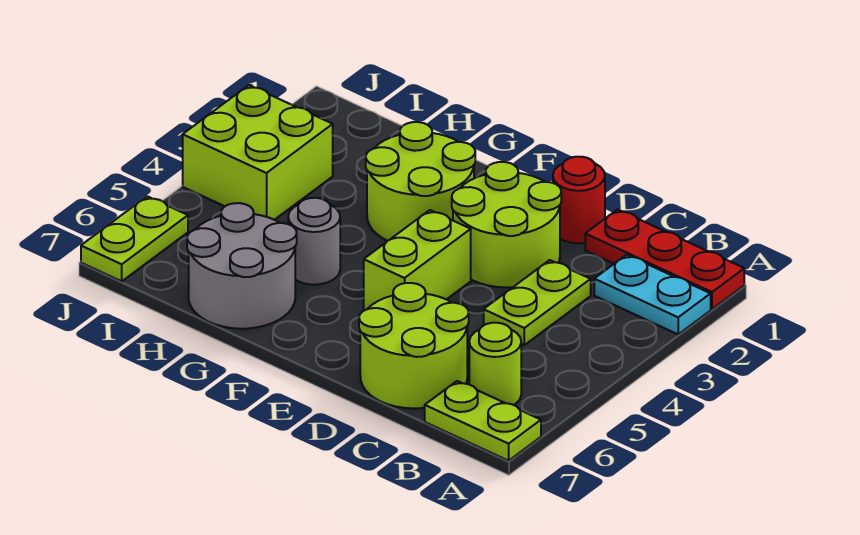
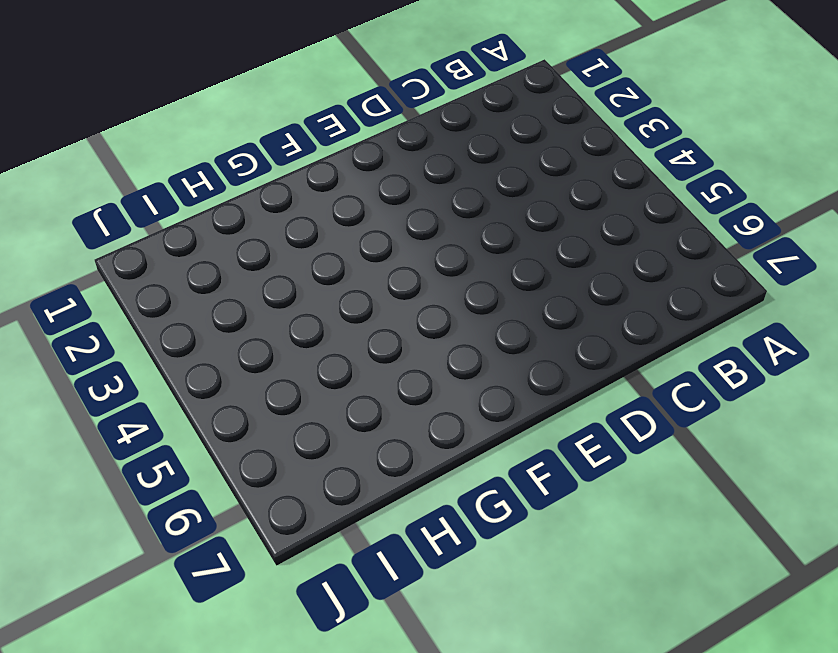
none -> red 1x3 plate [585,210,744,309]
none -> cyan 1x2 plate [594,255,711,334]
none -> lime 1x2 plate [425,381,541,461]

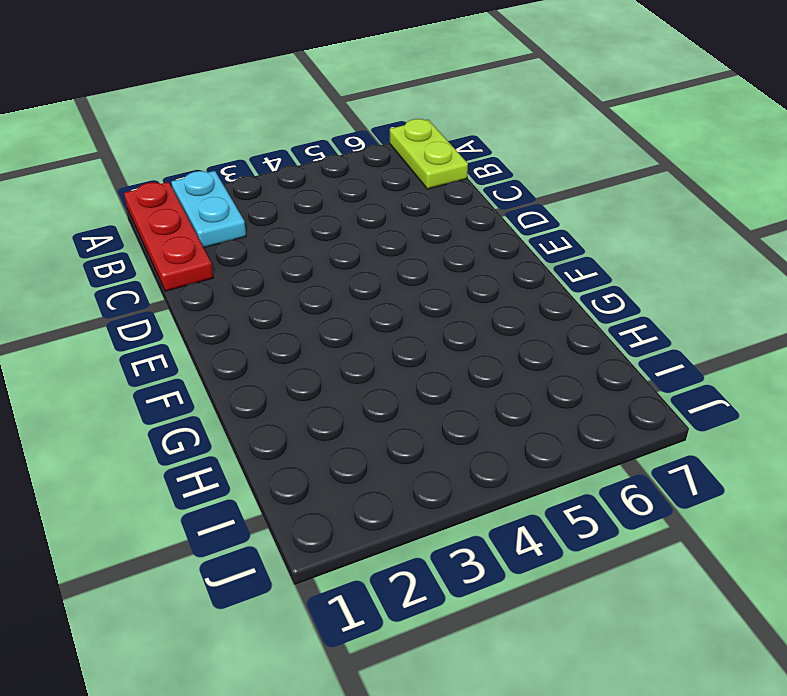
none -> lime 1x1 round brick [469,323,521,405]
none -> lime 1x2 plate [484,260,591,345]
none -> lime 2x2 round brick [359,283,469,408]

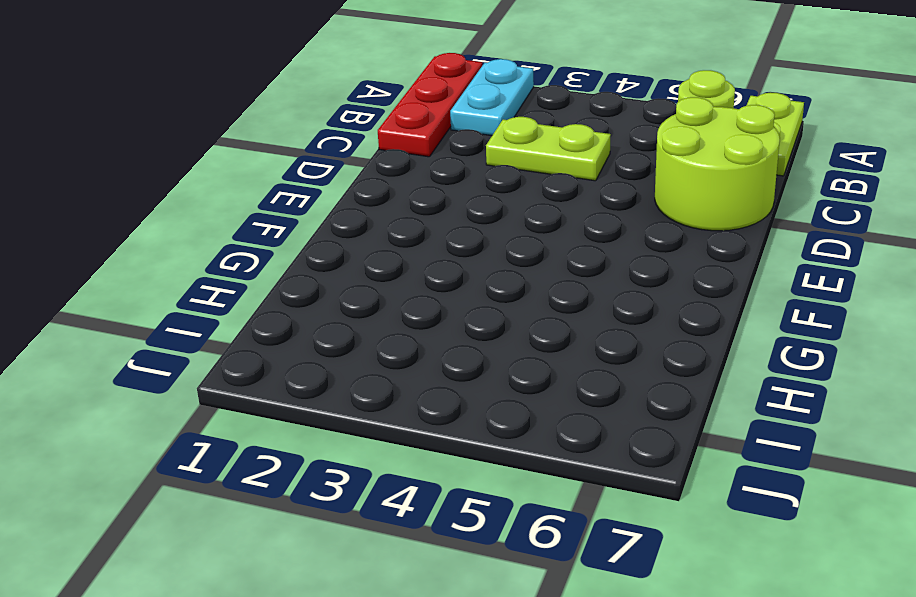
none -> red 1x1 round brick [553,157,605,243]
none -> lime 2x2 round brick [452,162,561,287]
none -> lime 1x2 brick [364,210,471,311]

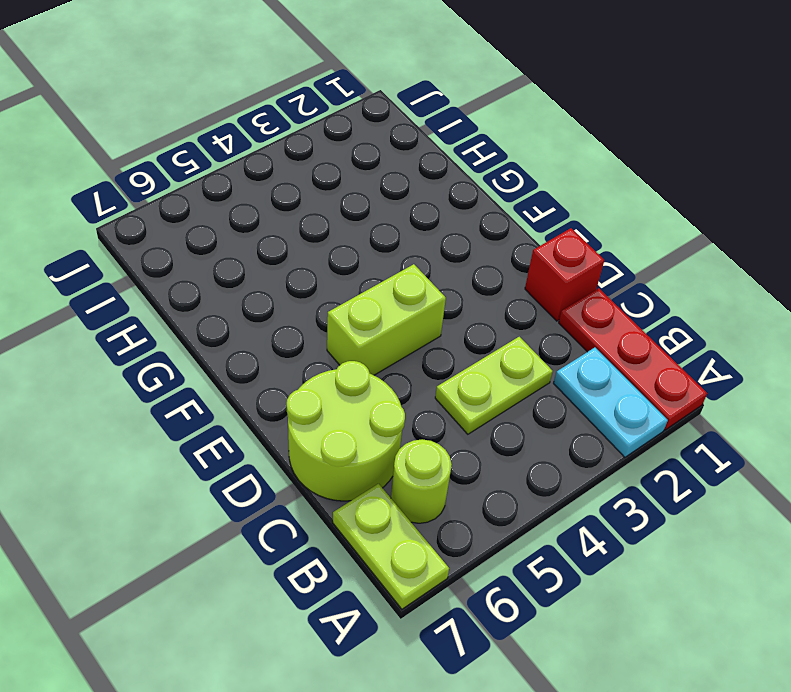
red 1x1 brick [525,228,604,321] -> red 1x1 round brick [553,157,605,243]
none -> lime 2x2 round brick [452,162,561,287]
none -> lime 2x2 round brick [366,122,475,241]
none -> grey 1x1 round brick [288,198,340,285]

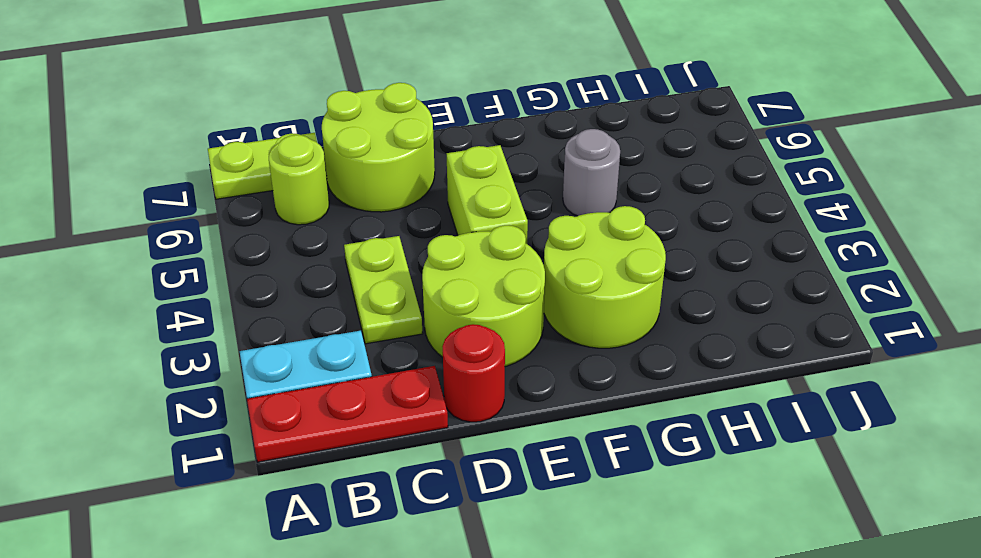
none -> grey 2x2 round brick [187,203,297,329]
none -> lime 2x2 brick [183,85,333,220]
none -> lime 1x2 plate [81,196,188,281]

